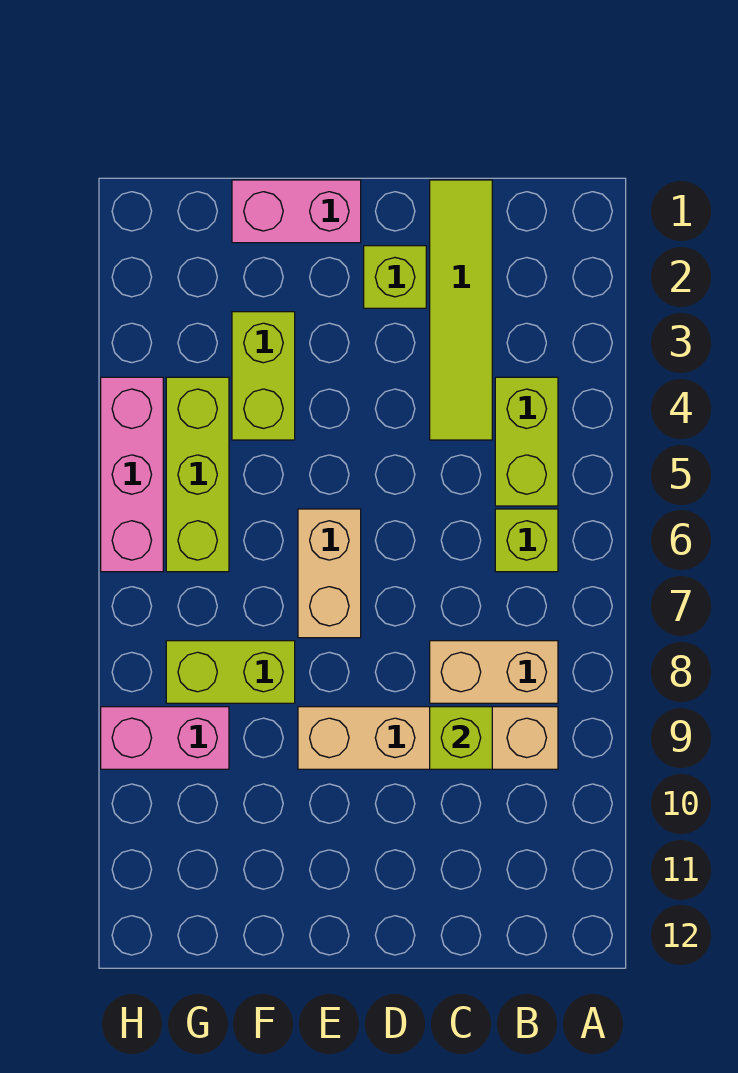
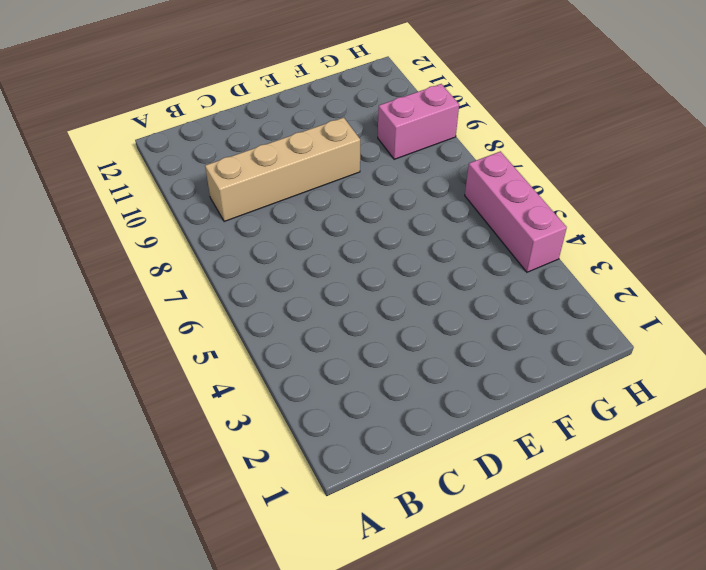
none -> lime 1x2 brick [495,377,558,506]
none -> lime 1x1 brick [495,509,558,572]
none -> tan 1x2 brick [430,641,558,703]

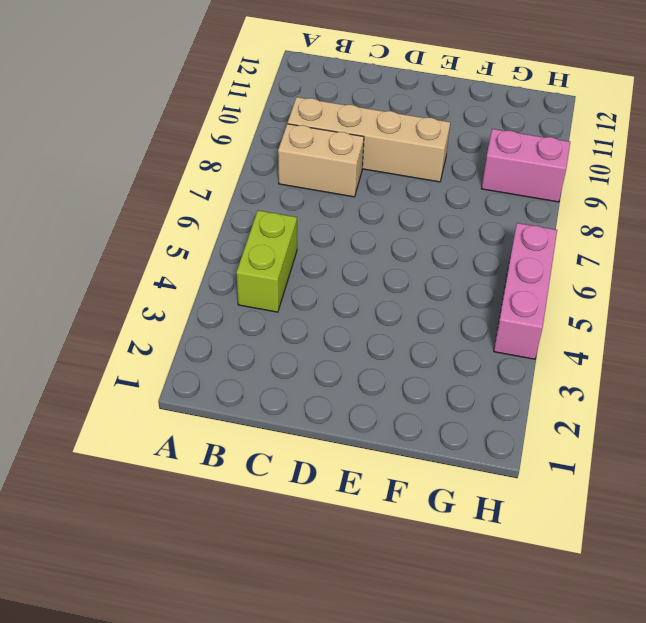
none -> lime 1x1 brick [495,509,558,572]
none -> lime 1x4 tile [430,180,492,440]
none -> lime 1x1 brick [364,246,426,308]

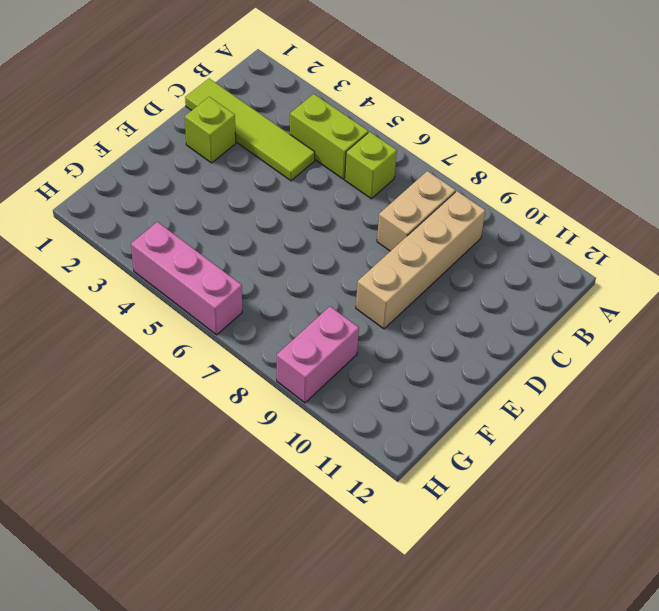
none -> pink 1x2 brick [232,180,361,243]
none -> tan 1x2 brick [298,509,361,638]
none -> lime 1x2 brick [232,312,295,440]

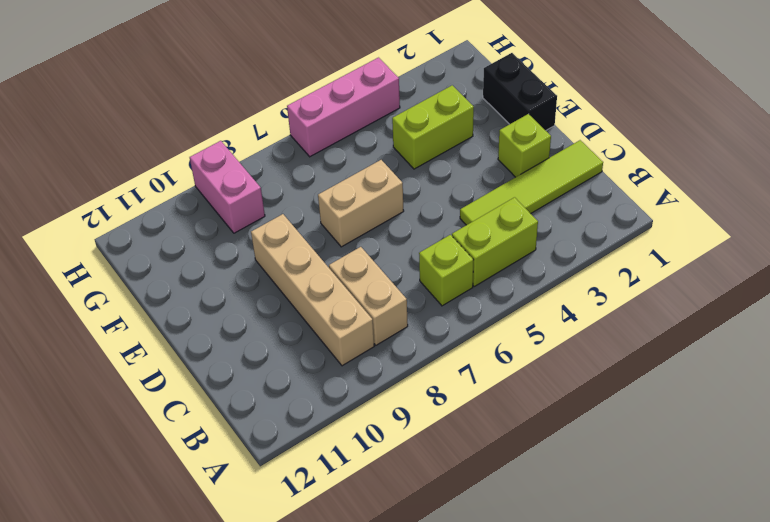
black 1x2 brick [483,53,557,131] -> pink 1x2 brick [232,180,361,243]
none -> lime 1x2 brick [166,641,295,703]
none -> lime 1x3 brick [166,377,229,572]
none -> lime 1x1 brick [430,707,492,769]

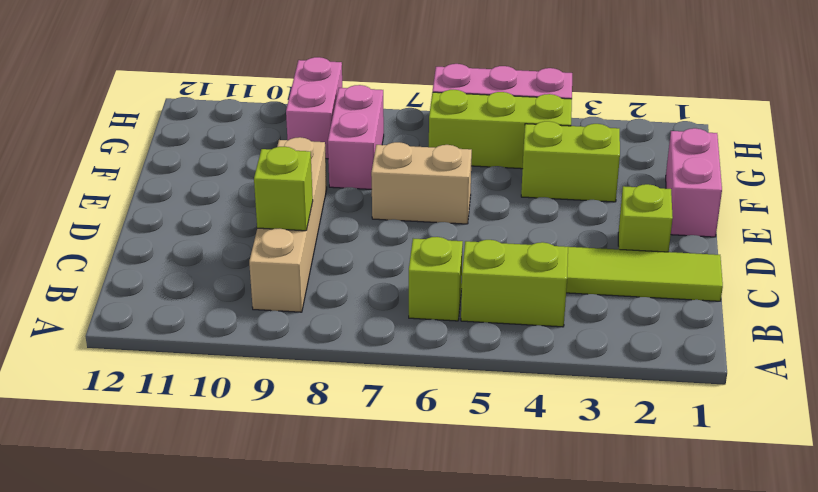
pink 1x2 brick [328,85,384,189] -> lime 1x2 brick [166,641,295,703]
none -> tan 1x2 brick [430,641,558,703]

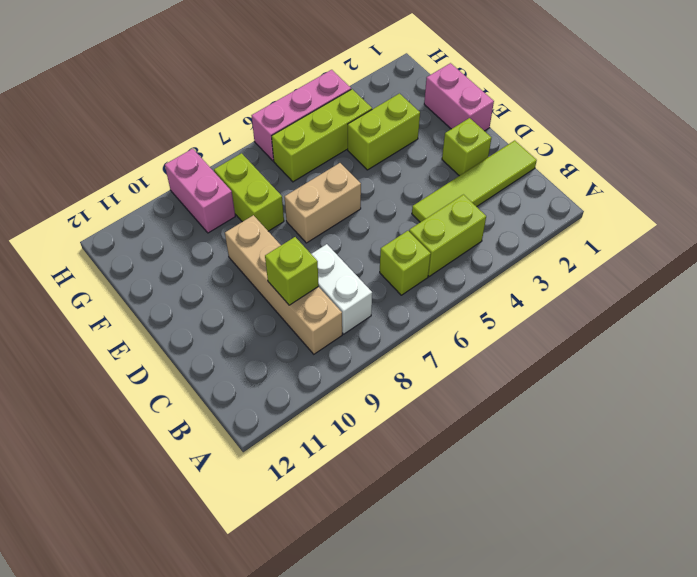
white 1x2 brick [312,244,372,334] -> tan 1x2 brick [430,641,558,703]

